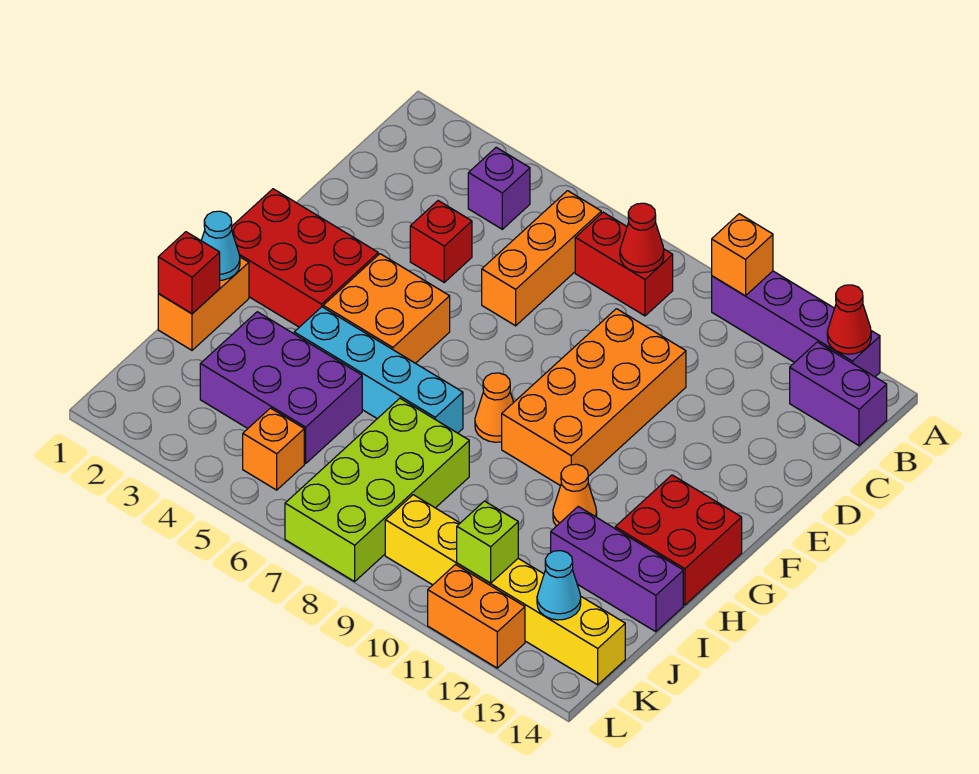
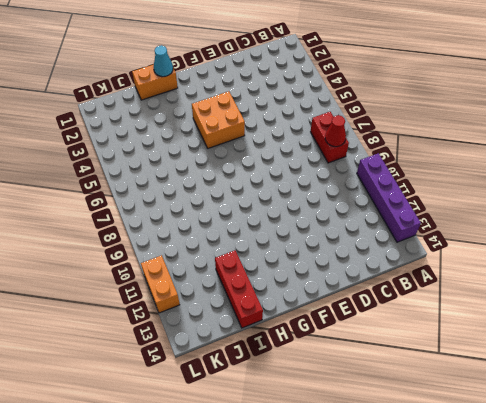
red 1x3 brick [215,250,263,328] -> purple 1x3 brick [551,506,683,632]
none -> purple 1x1 brick [468,147,530,229]
none -> orange 1x3 brick [482,191,601,326]
none -> purple 1x2 brick [790,342,887,446]

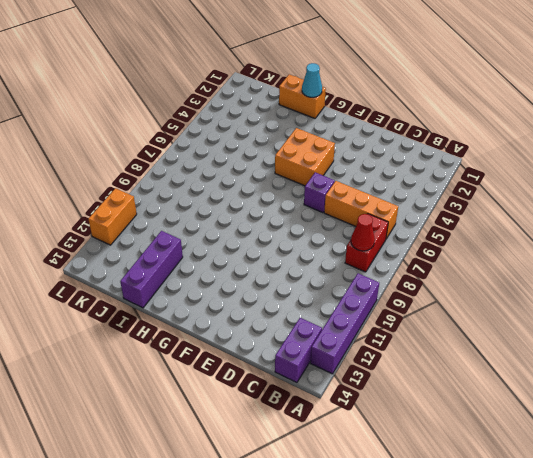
purple 1x1 brick [304,172,335,213] -> purple 1x1 brick moved to [468,147,530,229]
none -> red 1x1 brick [410,201,472,282]
none -> orange 2x4 brick [502,309,686,486]
none -> red 2x3 brick [232,189,378,327]

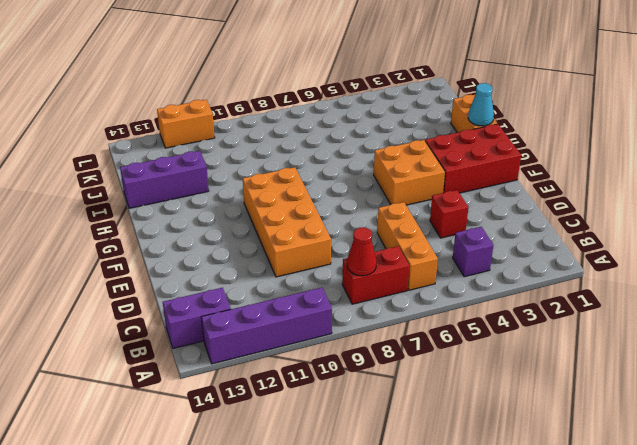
none -> orange 1x1 cone [475,373,514,442]
none -> red 2x2 brick [615,475,742,605]
none -> cyan 1x4 brick [294,307,463,433]

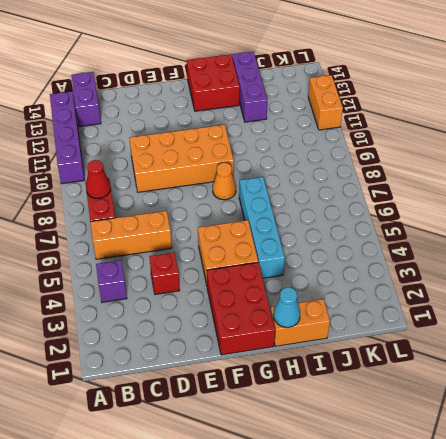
none -> orange 1x1 cone [553,464,597,526]
none -> purple 2x3 brick [200,312,362,463]
none -> lime 2x4 brick [285,398,469,581]

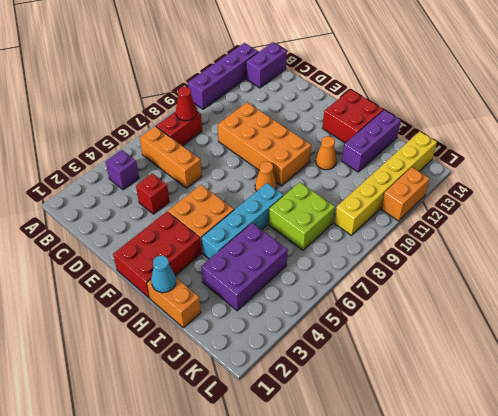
lime 2x2 brick [269,182,335,250] -> lime 2x4 brick [285,398,469,581]
none -> orange 1x1 brick [243,408,304,490]
none -> orange 1x1 brick [712,214,773,296]
none -> red 1x1 cone [827,285,871,354]

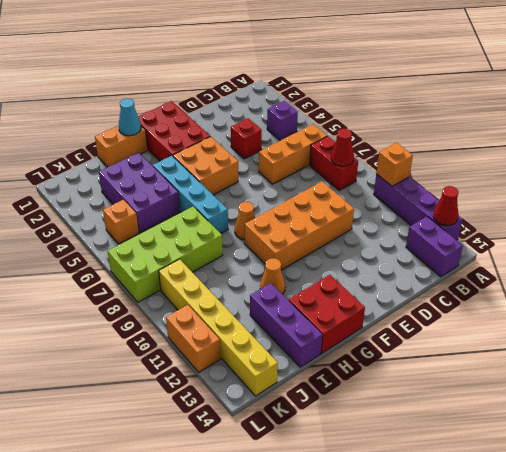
none -> red 1x1 brick [158,232,220,314]
none -> lime 1x1 brick [457,501,518,583]
none -> cyan 1x1 cone [537,551,581,620]

